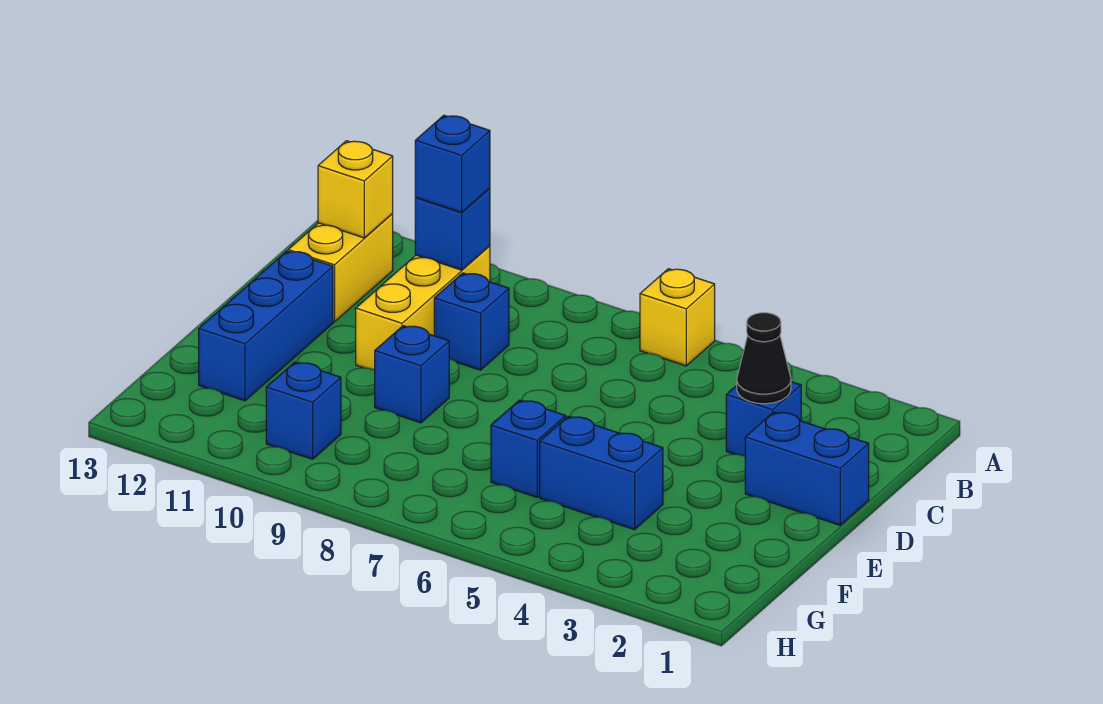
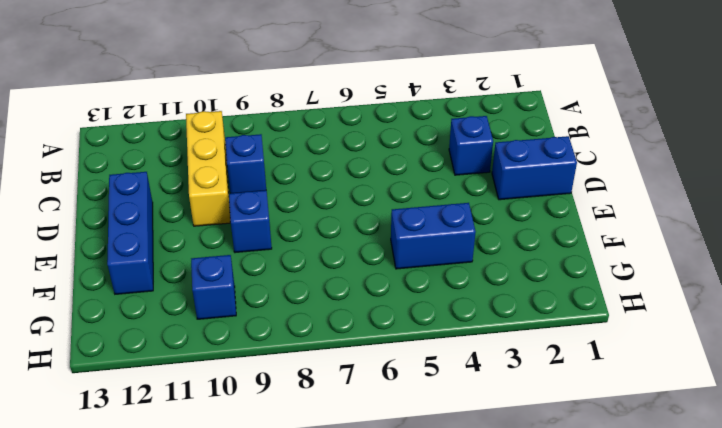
none -> yellow 1x1 brick [640,269,715,366]
none -> yellow 1x2 brick [288,214,393,322]
none -> blue 1x1 brick [491,400,566,497]

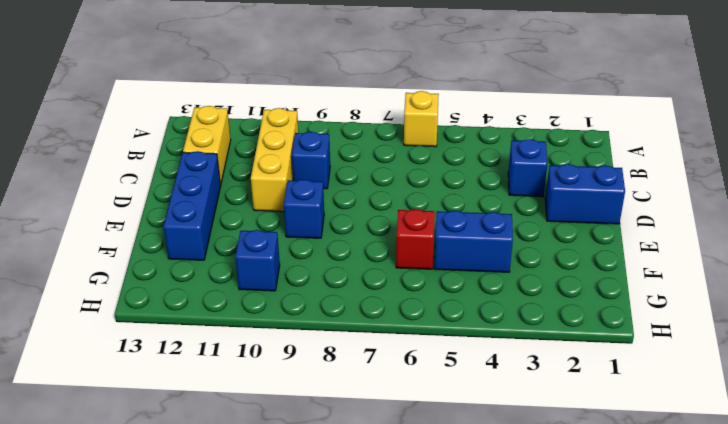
red 1x1 brick [396,209,435,269] -> blue 1x1 brick [491,400,566,497]
none -> blue 1x1 brick [415,188,490,270]
none -> yellow 1x1 brick [318,141,393,238]
none -> black 1x1 cone [737,313,791,404]

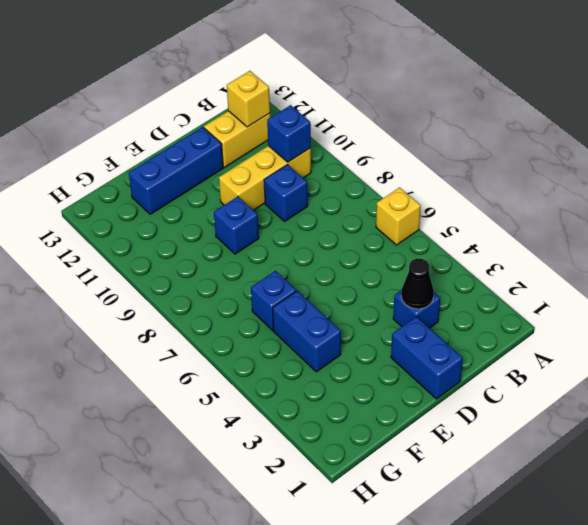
none -> blue 1x1 brick [266,362,341,459]
none -> blue 1x1 brick [415,115,490,212]

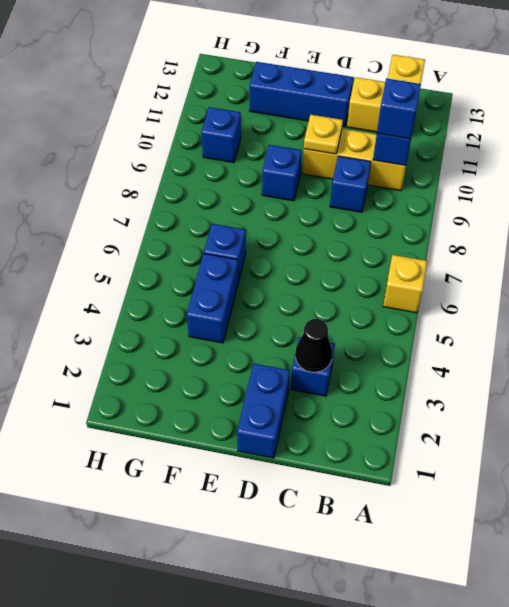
yellow 1x1 plate [304,115,343,154] -> none

